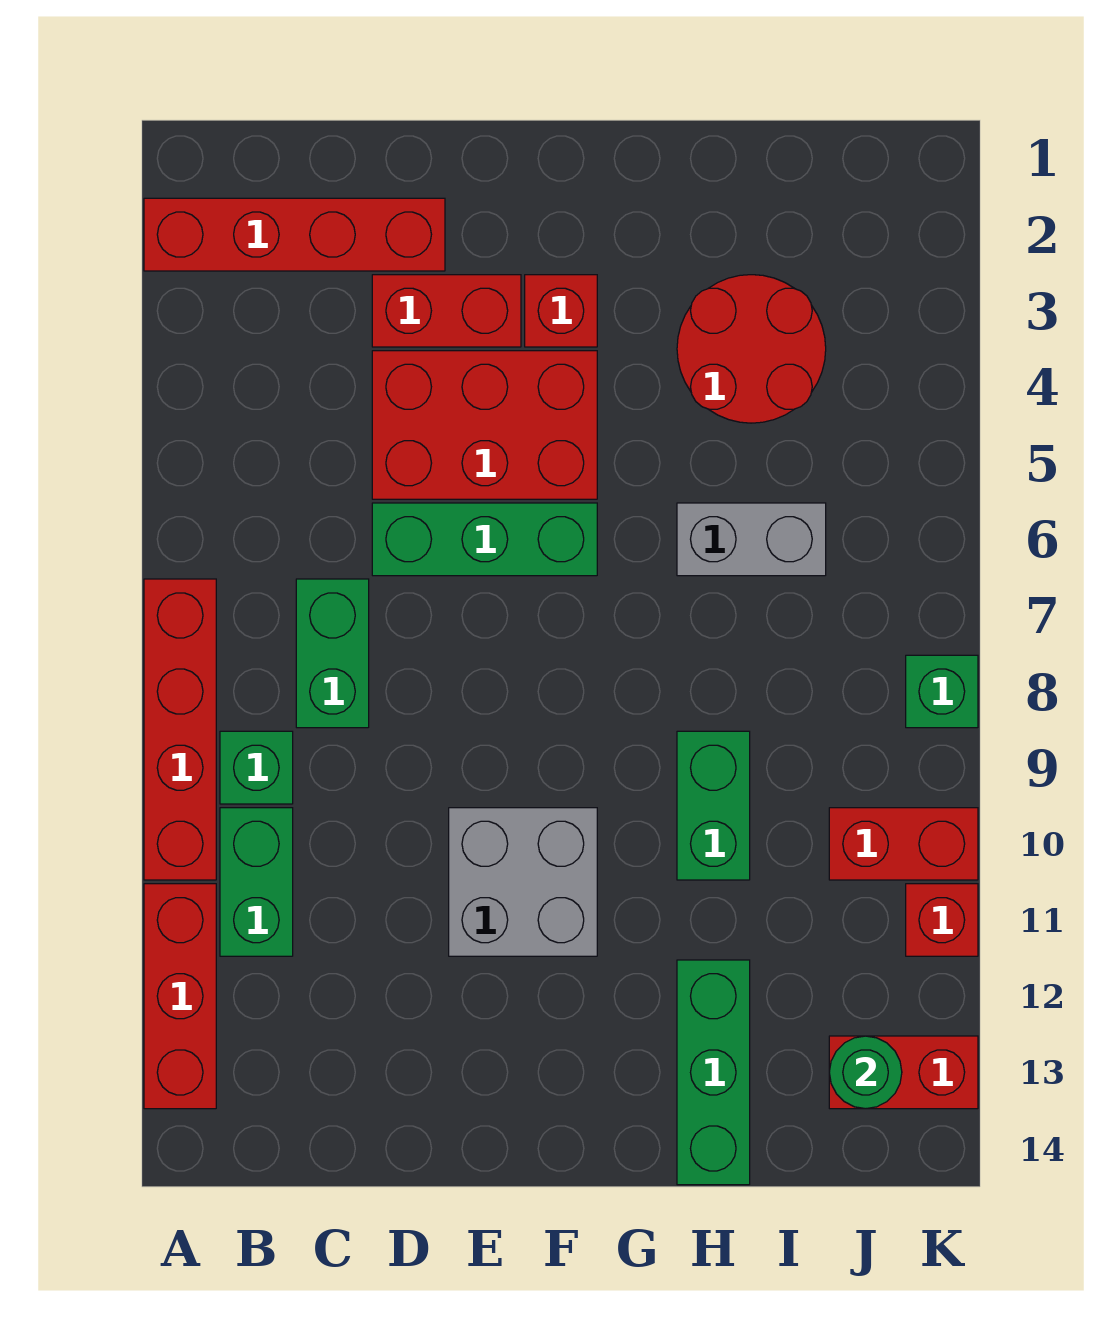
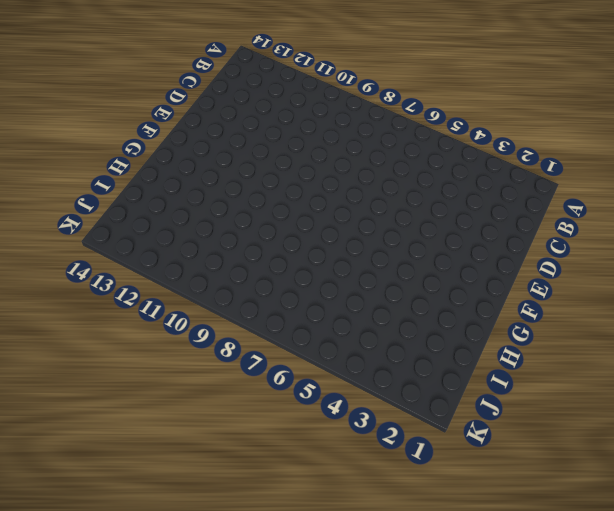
none -> red 1x4 brick [144,198,445,271]
none -> red 1x4 brick [144,579,216,880]
none -> red 1x3 brick [144,884,216,1109]

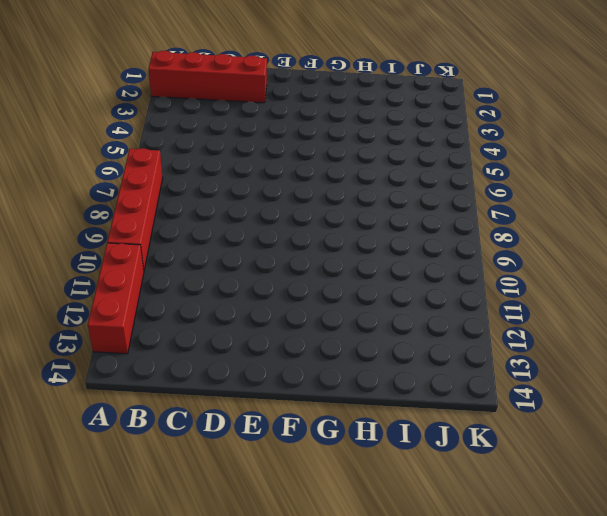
none -> green 1x1 brick [220,731,293,804]
none -> green 1x2 brick [220,808,293,956]
none -> green 1x2 brick [296,579,369,728]

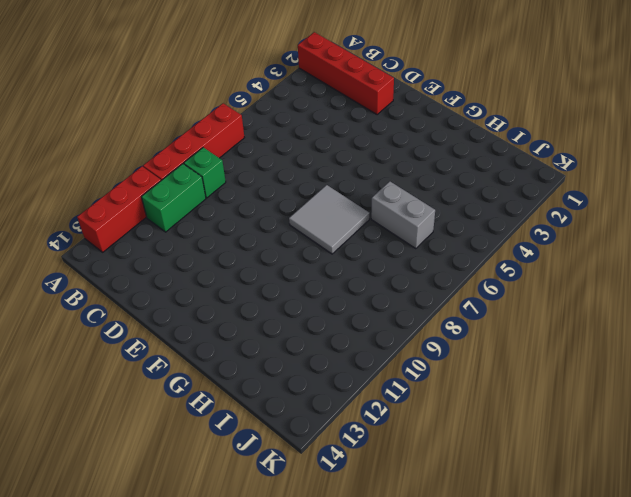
grey 2x2 tile [289,185,370,254] -> none
none -> green 1x2 brick [296,579,369,728]
none -> red 1x2 brick [372,275,521,347]
none -> red 2x3 brick [372,351,597,499]

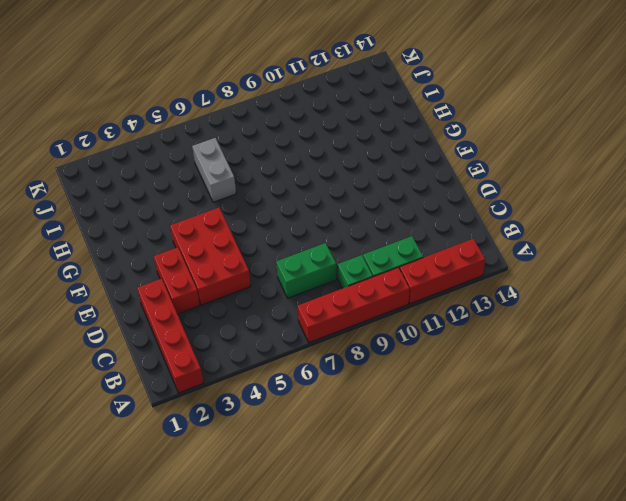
none -> green 1x3 brick [372,503,597,576]
none -> grey 2x2 brick [449,808,597,956]
none -> red 1x1 brick [525,275,597,347]

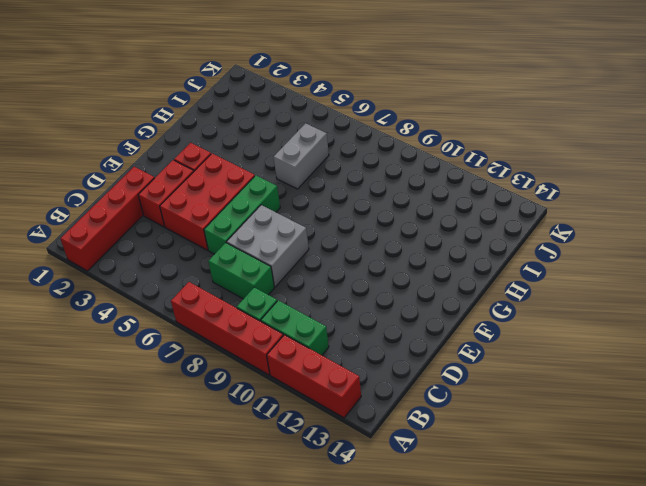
grey 2x2 brick [227,205,309,287] -> grey 2x2 brick moved to [449,808,597,956]
none -> red 2x2 round brick [677,275,826,423]
none -> green 1x2 brick [677,731,750,880]
none -> green 1x3 brick [677,960,750,1185]

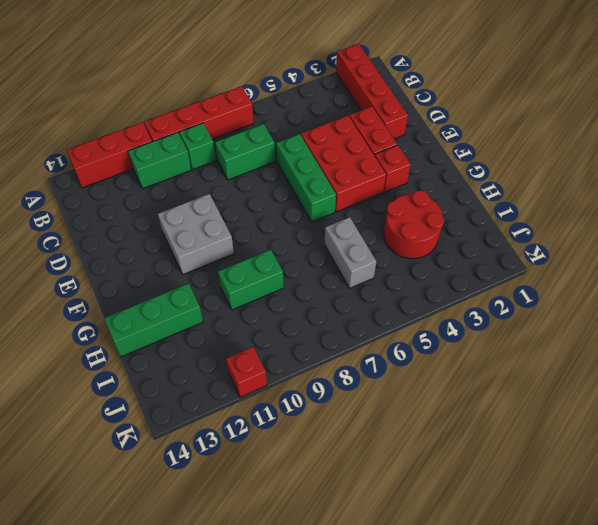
none -> red 1x2 brick [829,808,978,880]
none -> red 1x2 brick [829,1036,978,1109]
none -> green 1x1 brick [906,655,978,728]

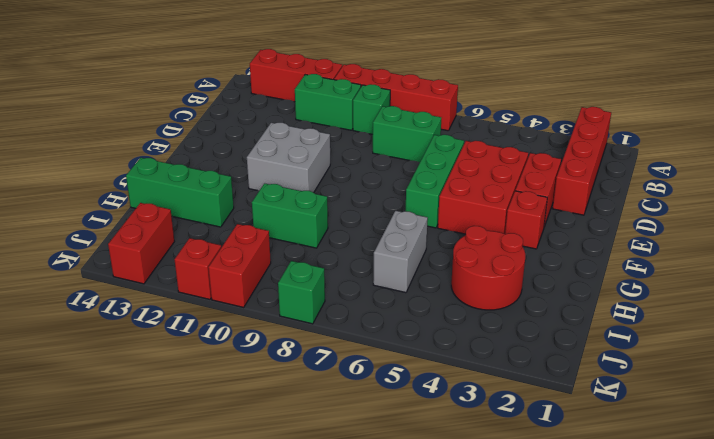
none -> green 1x1 round brick [829,1036,902,1109]

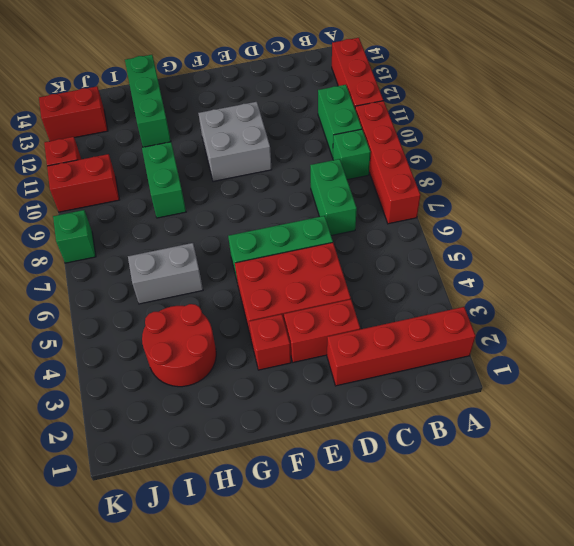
none -> green 1x1 round brick [829,1036,902,1109]

